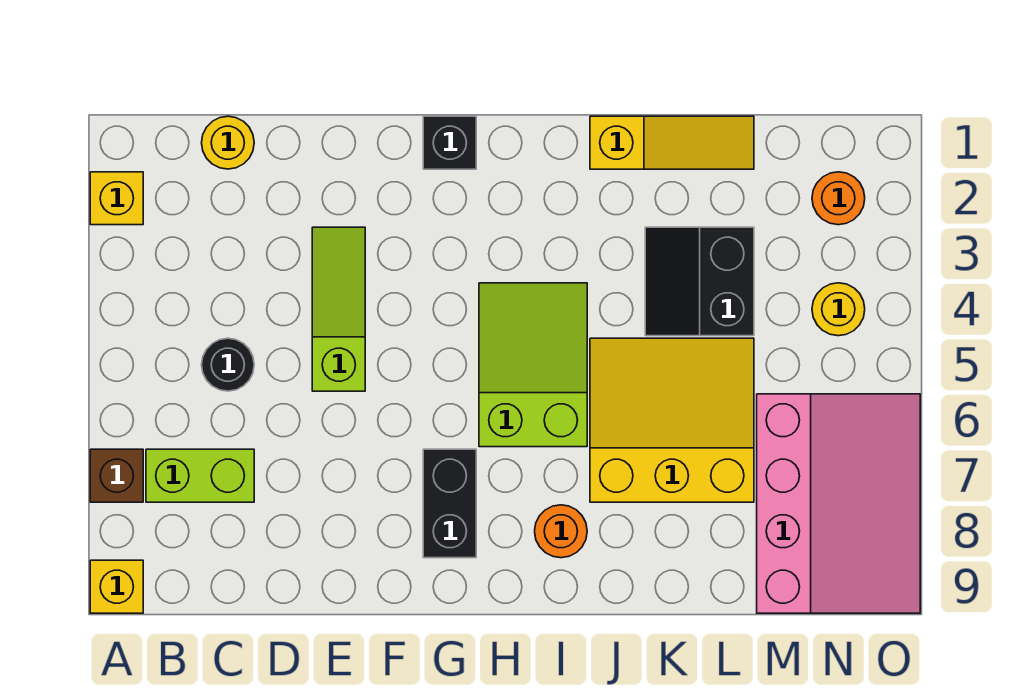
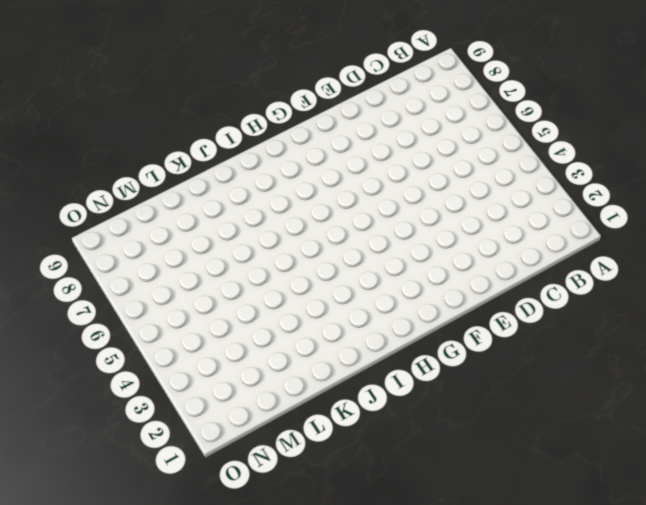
none -> yellow 1x1 brick [90,172,143,225]
none -> brown 1x1 brick [90,449,143,502]
none -> yellow 1x1 brick [90,560,143,613]

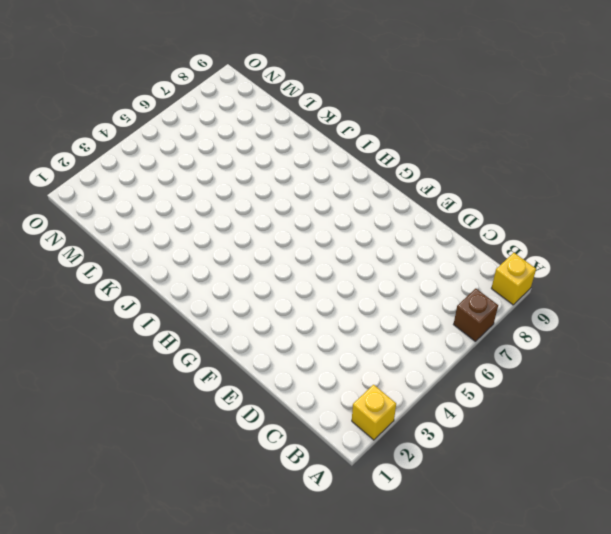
none -> lime 1x2 brick [146,449,254,502]
none -> yellow 1x1 round brick [202,116,254,169]
none -> black 1x1 round brick [202,338,254,391]

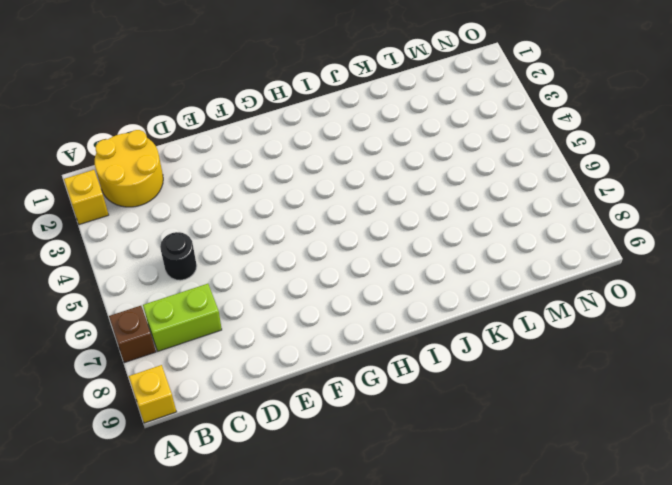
yellow 2x2 round brick [95,130,163,207] -> yellow 1x1 round brick [202,116,254,169]
none -> lime 1x3 slope [312,227,365,391]
none -> black 1x1 brick [423,116,476,169]
none -> black 1x2 brick [423,449,476,558]

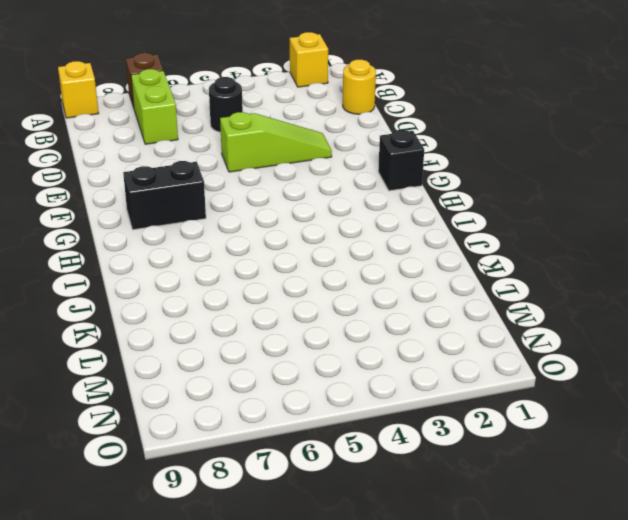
none -> lime 2x3 slope [479,283,587,447]
none -> orange 1x1 round brick [535,505,587,558]
none -> yellow 1x3 slope [590,116,754,169]

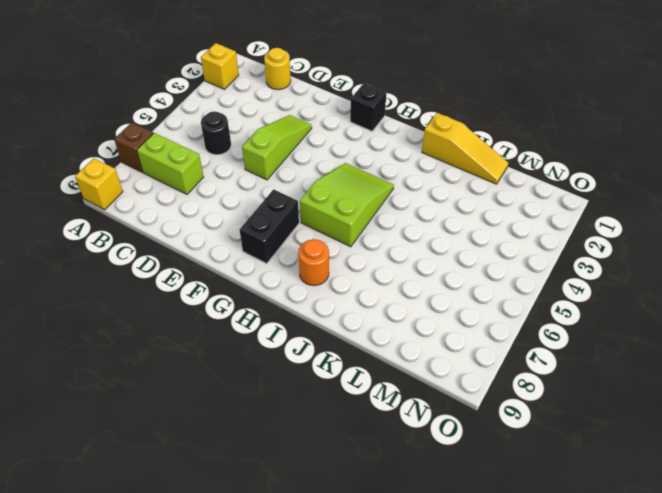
none -> yellow 3x3 slope [590,338,754,502]
none -> black 2x2 slope [645,227,754,336]
none -> pink 3x4 slope [757,394,920,613]

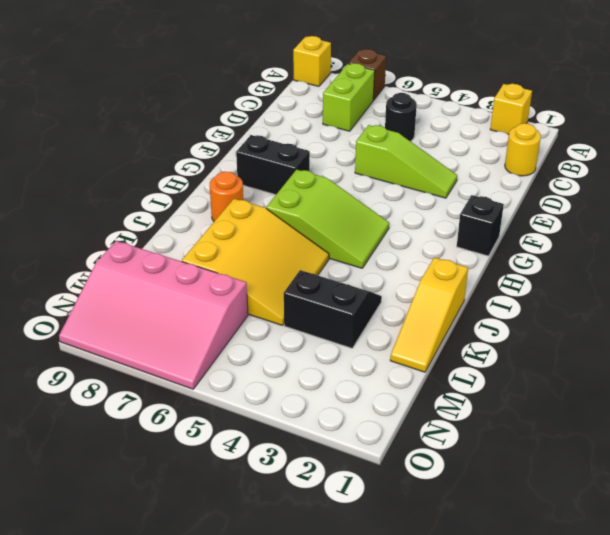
none -> orange 1x1 round brick [812,172,865,225]
none -> yellow 1x1 round brick [812,283,865,336]

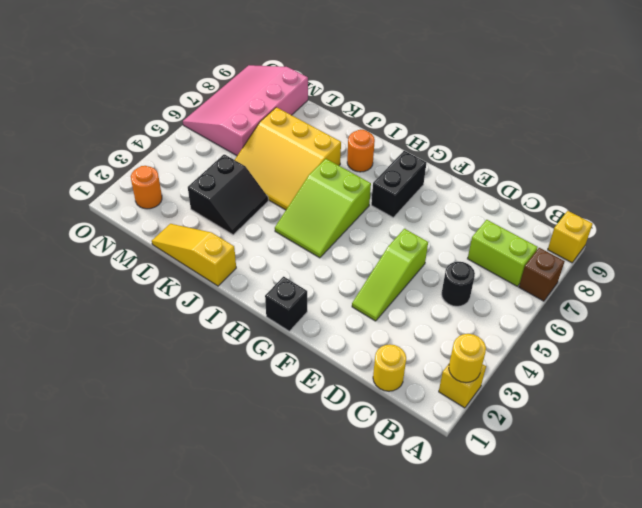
yellow 1x1 round brick [449,334,486,383] -> yellow 1x1 round brick moved to [812,283,865,336]

